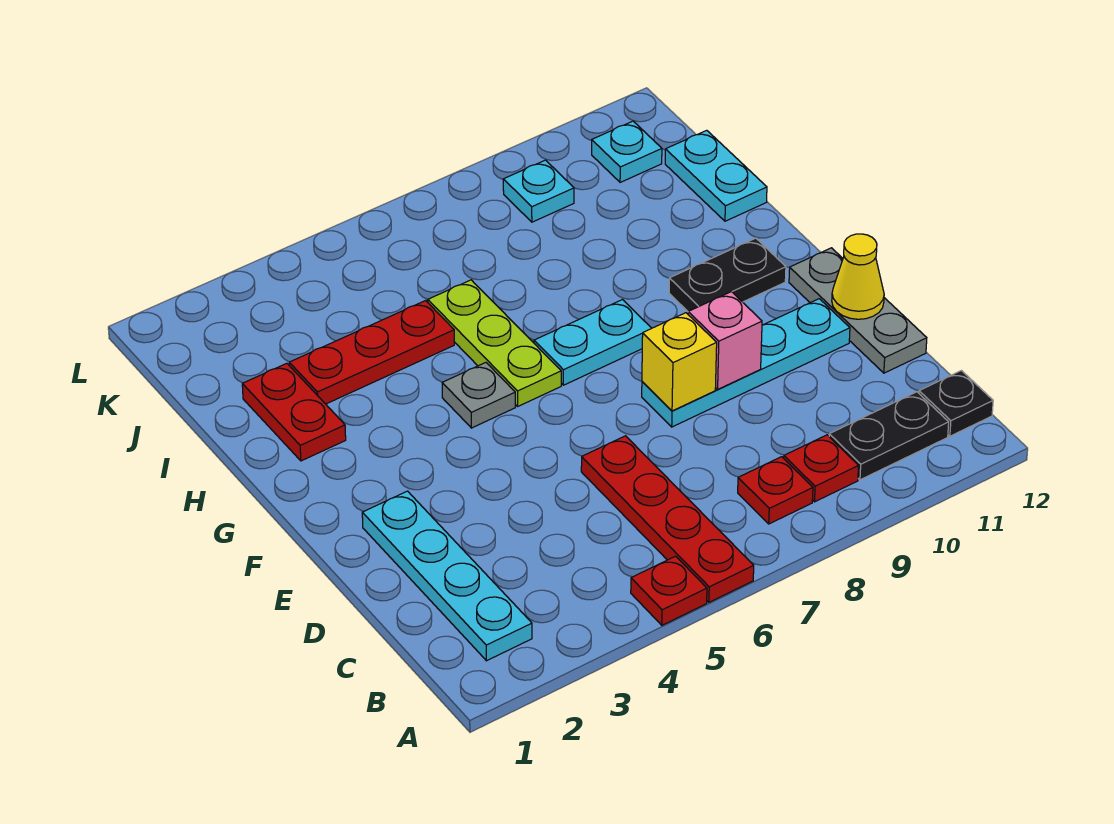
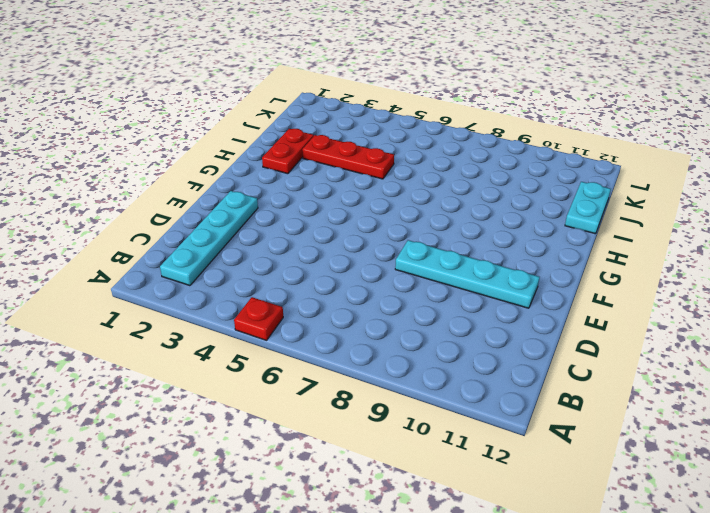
none -> red 1x4 plate [581,436,754,602]
none -> red 1x1 plate [738,457,813,524]
none -> red 1x1 plate [784,435,859,502]

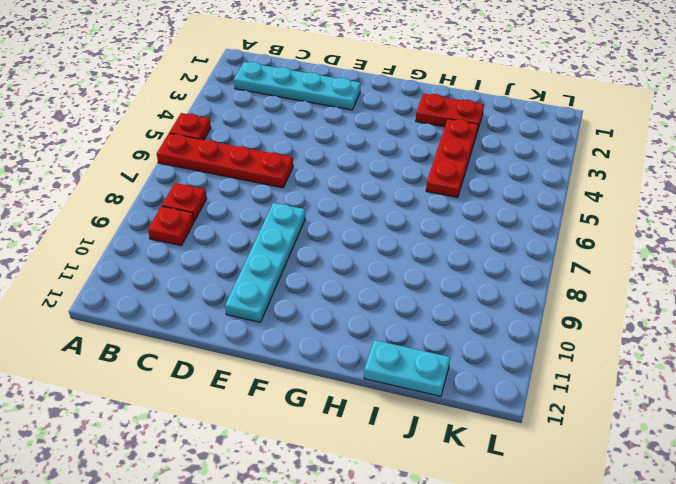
none -> black 1x2 plate [829,392,949,480]
none -> black 1x1 plate [919,371,993,436]
none -> grey 1x3 plate [789,248,927,373]

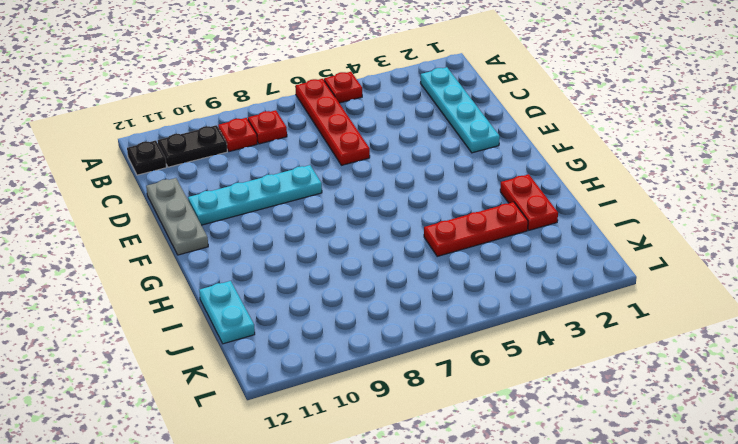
none -> grey 1x1 plate [442,363,515,428]
none -> lime 1x3 plate [428,280,561,406]
none -> cyan 1x2 plate [534,300,652,385]

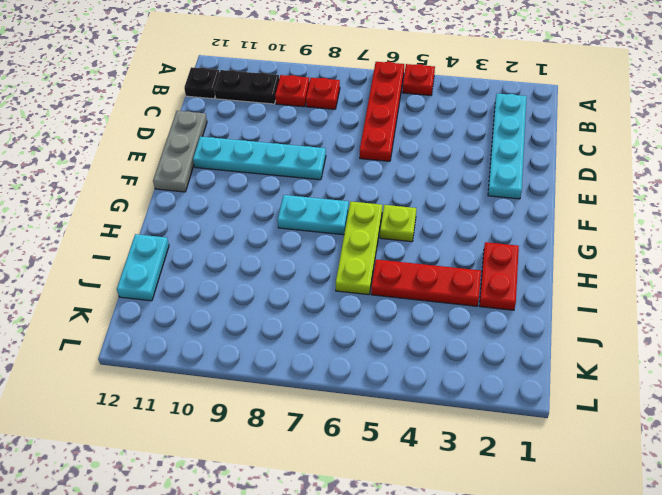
lime 1x1 plate [380,205,416,242] -> grey 1x1 plate [442,363,515,428]
none -> black 1x2 plate [669,238,786,312]
none -> cyan 1x1 plate [503,160,574,222]
none -> cyan 1x1 plate [592,121,662,182]

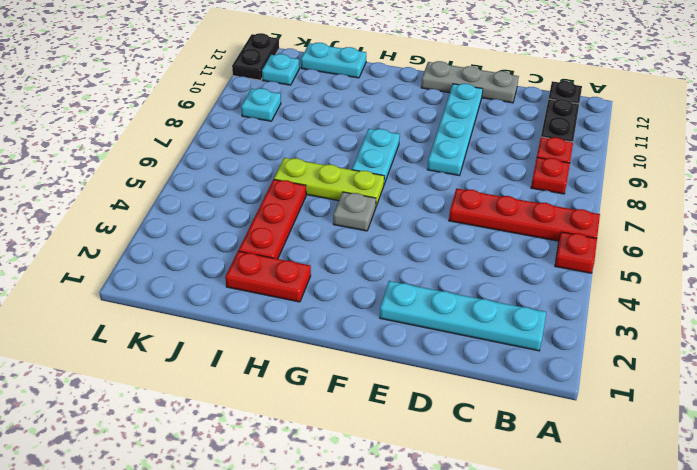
black 1x2 plate [232,33,279,80] -> black 1x2 plate moved to [669,238,786,312]
none -> yellow 1x1 brick [642,313,717,411]
none -> pink 1x1 brick [688,292,762,389]
none -> yellow 1x1 cone [832,234,884,319]

